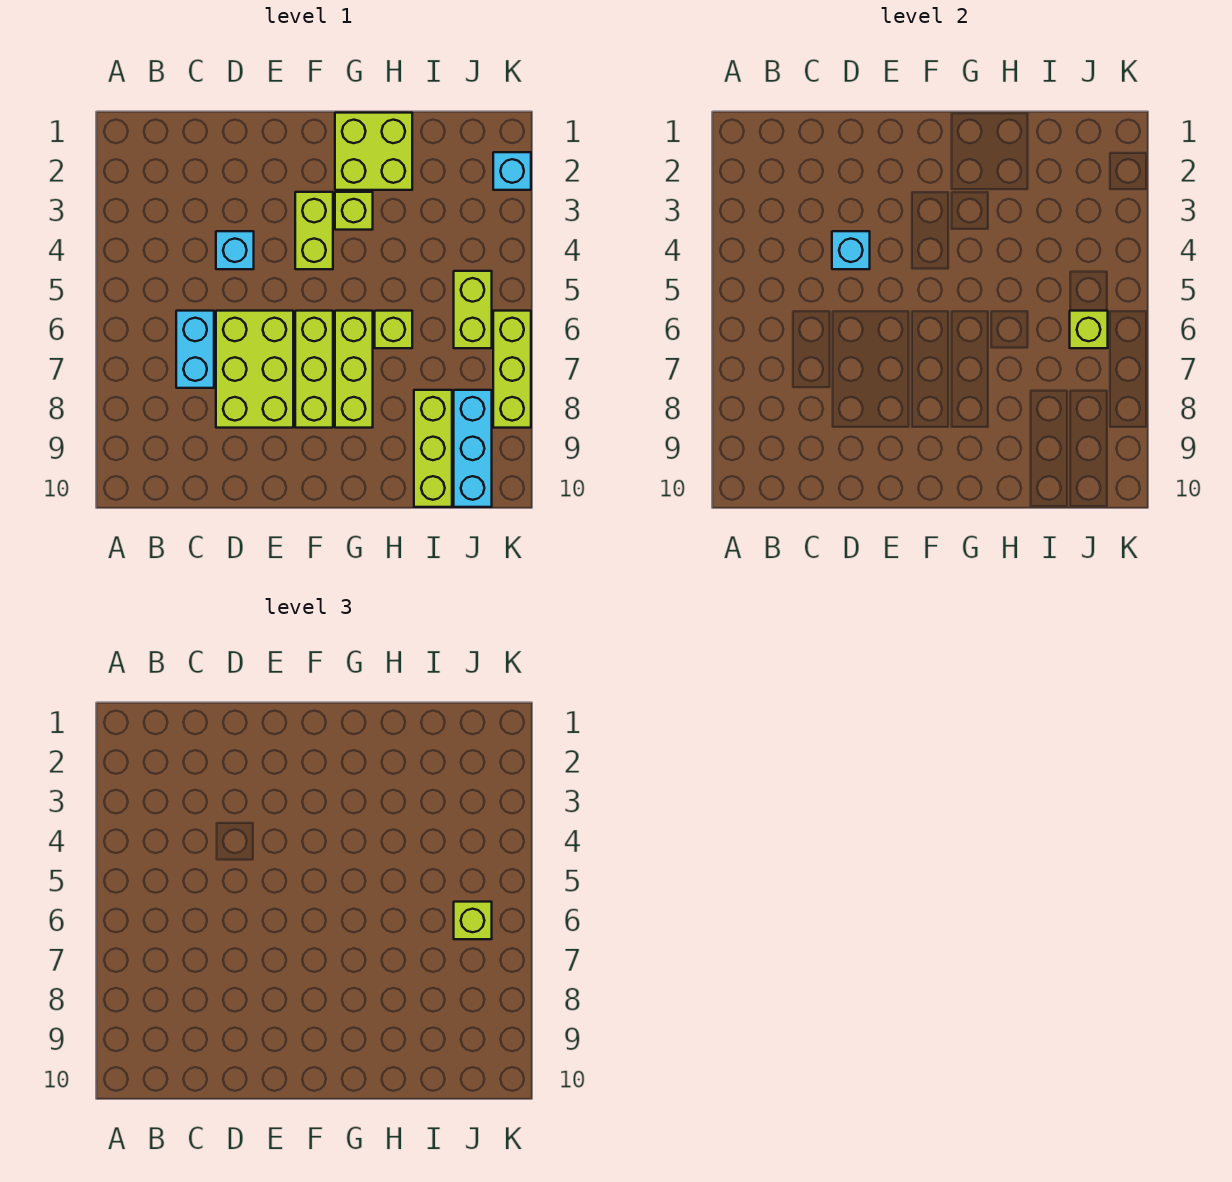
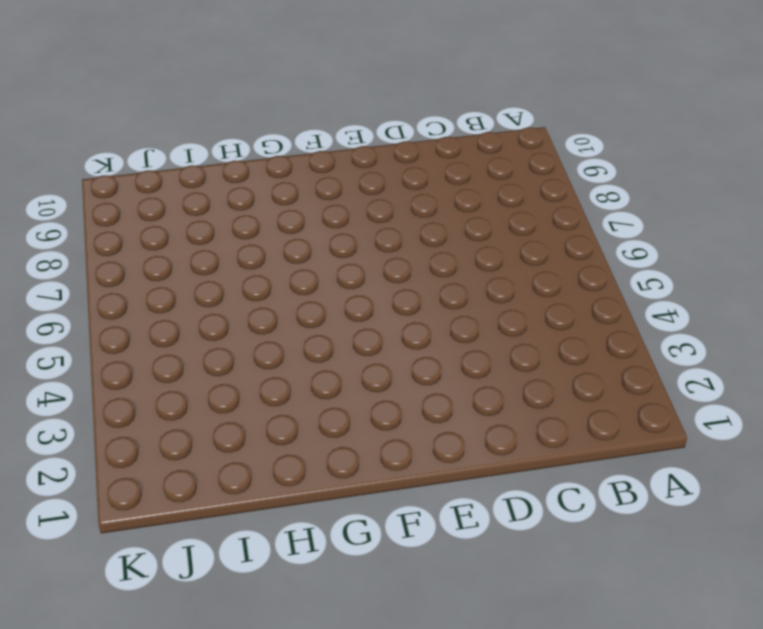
none -> cyan 1x2 brick [176,311,214,388]
none -> cyan 1x1 brick [216,231,254,269]
none -> lime 2x3 brick [216,311,293,428]

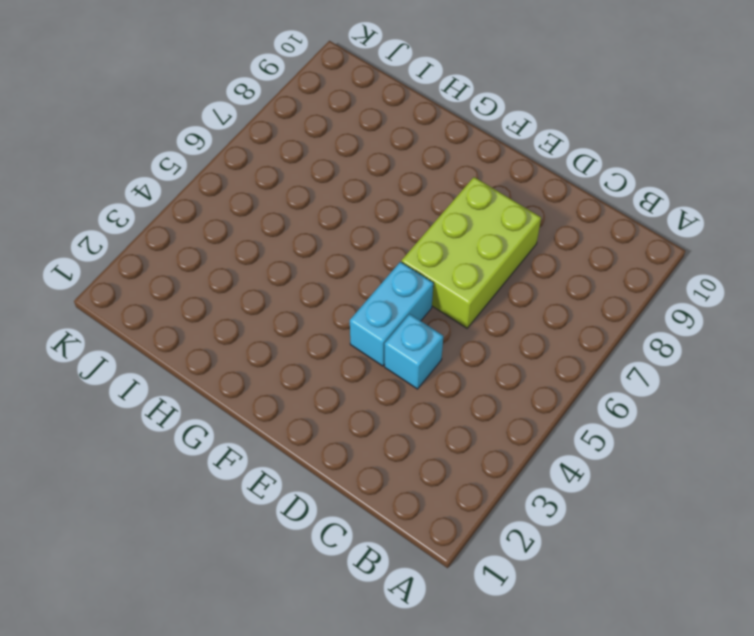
cyan 1x2 brick [350,262,433,366] -> cyan 1x2 brick moved to [176,311,214,388]
none -> lime 1x2 brick [295,192,333,269]
none -> lime 1x3 brick [295,311,333,428]
none -> lime 2x2 brick [335,113,412,190]

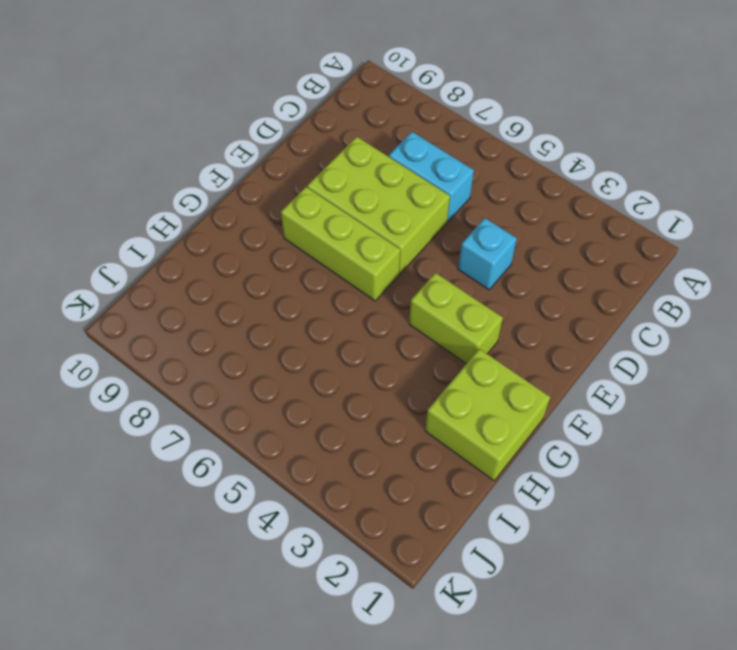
none -> lime 1x1 brick [335,192,373,230]
none -> lime 1x3 brick [335,311,373,428]
none -> lime 1x1 brick [375,311,412,348]

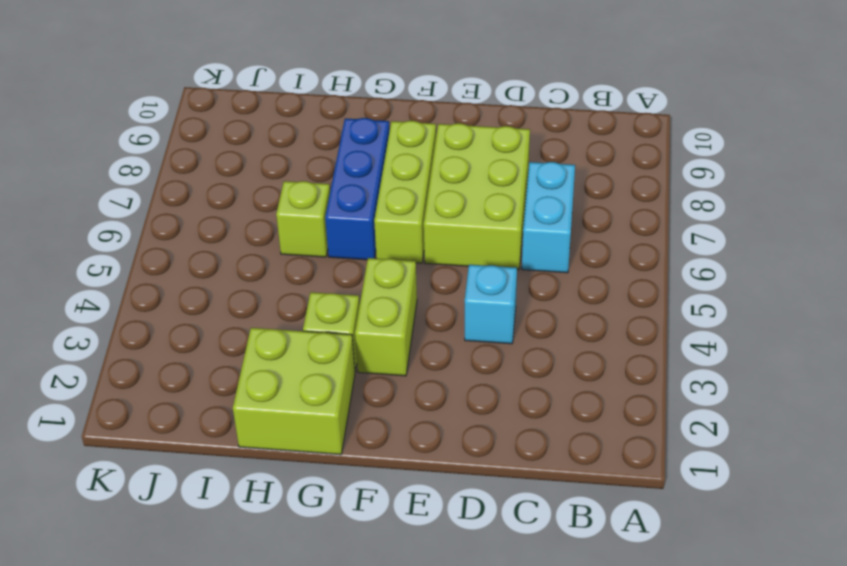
blue 1x3 brick [325,118,390,260] -> lime 1x3 brick [335,311,373,428]
none -> lime 1x3 brick [414,390,452,507]
none -> lime 1x2 brick [454,271,492,348]
none -> cyan 1x3 brick [454,390,492,507]

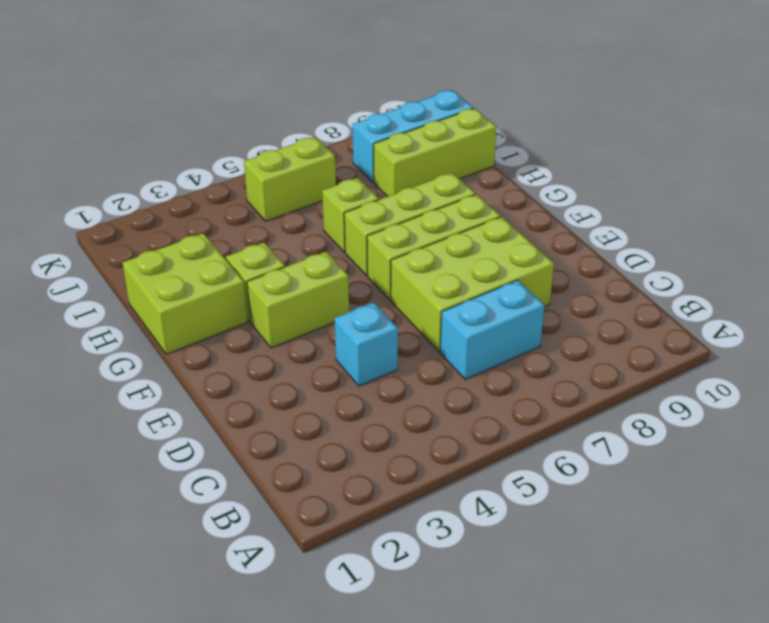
none -> cyan 1x1 brick [493,152,531,190]
none -> lime 1x3 brick [493,311,531,428]
none -> cyan 1x1 brick [832,231,870,269]

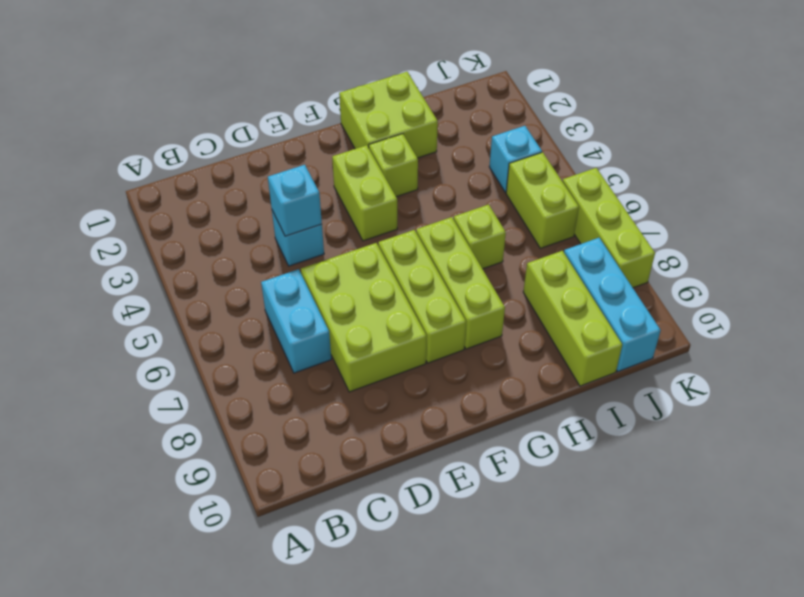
cyan 1x1 brick [489,126,542,192] -> cyan 1x1 brick moved to [493,152,531,190]
none -> lime 1x1 brick [1070,311,1108,348]
none -> lime 1x1 brick [454,902,492,939]

